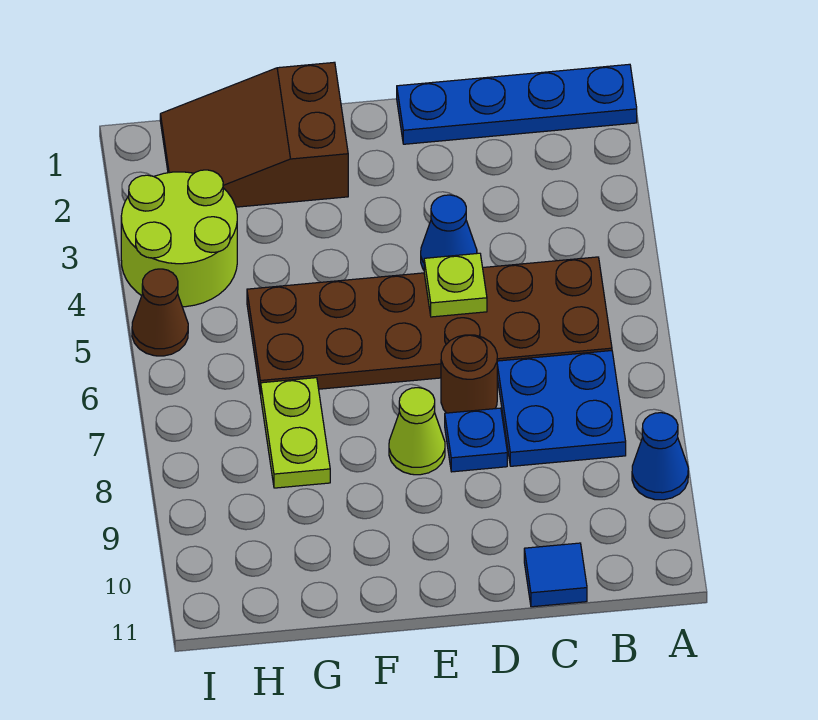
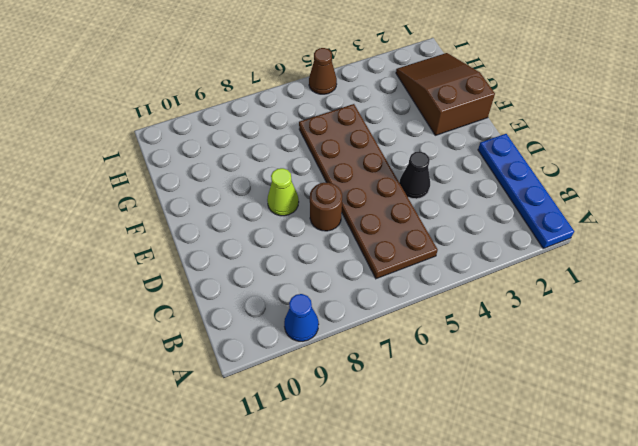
black 1x1 cone [399,151,430,199] -> blue 1x1 cone [421,195,477,270]
none -> blue 2x2 plate [497,351,626,466]
none -> blue 1x1 tile [524,543,587,607]
none -> blue 1x1 plate [445,408,507,472]

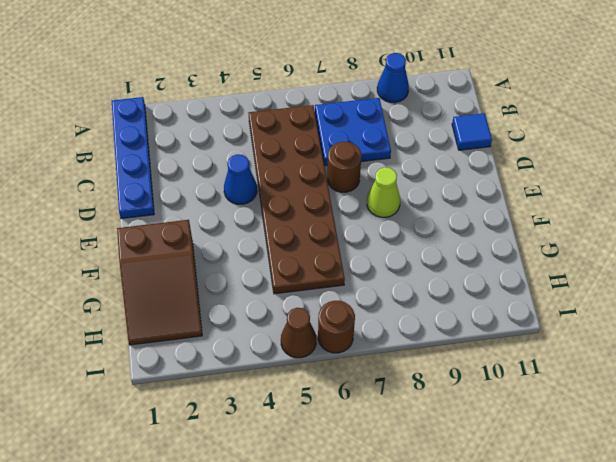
brown 1x1 round brick [318,301,355,353] -> none
none -> blue 1x1 plate [445,408,507,472]
none -> lime 1x2 plate [261,378,330,488]
none -> lime 2x2 round brick [121,170,237,307]

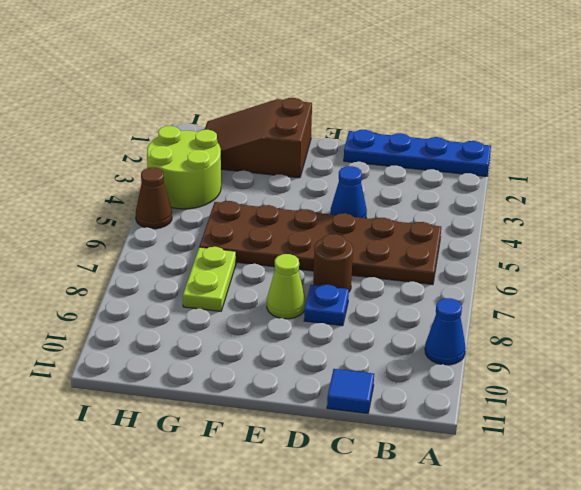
none -> blue 2x2 plate [497,351,626,466]
none -> lime 1x1 plate [424,253,487,317]

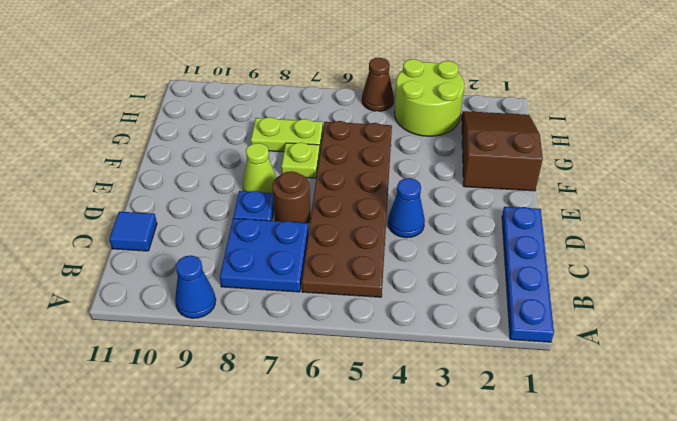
lime 1x1 plate [281,142,320,178] -> lime 1x1 plate moved to [424,253,487,317]

